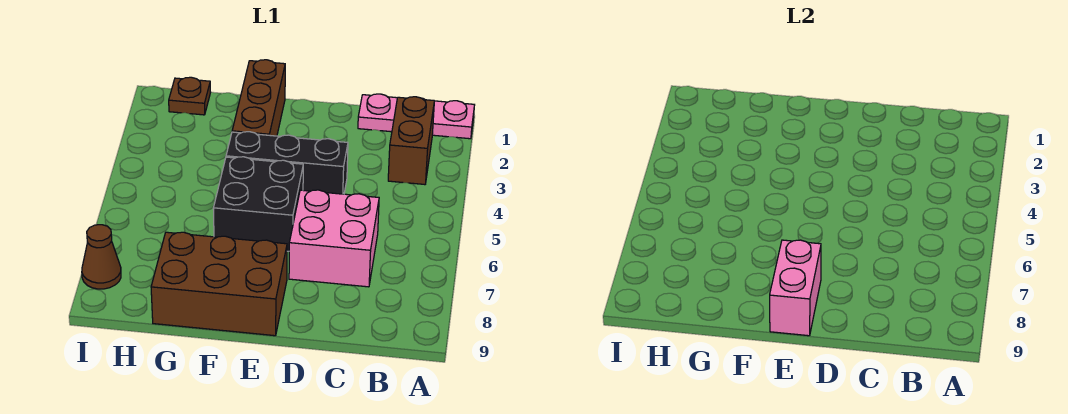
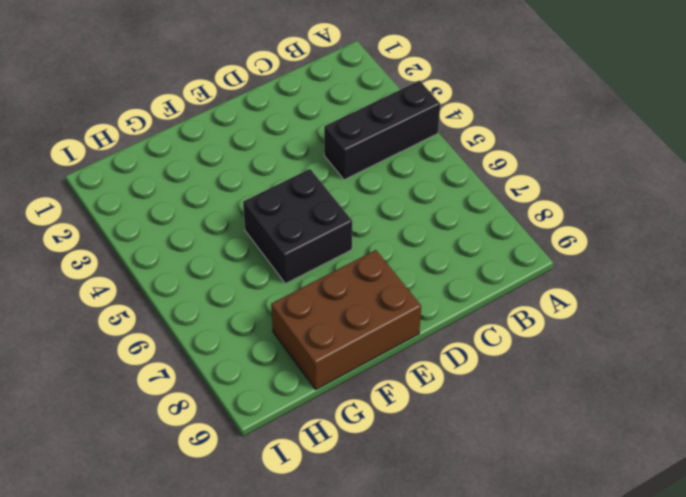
black 1x3 brick [324,81,440,180] -> black 1x3 brick moved to [226,132,348,194]
none -> pink 1x3 plate [358,94,474,139]
none -> brown 1x2 brick [388,97,434,185]

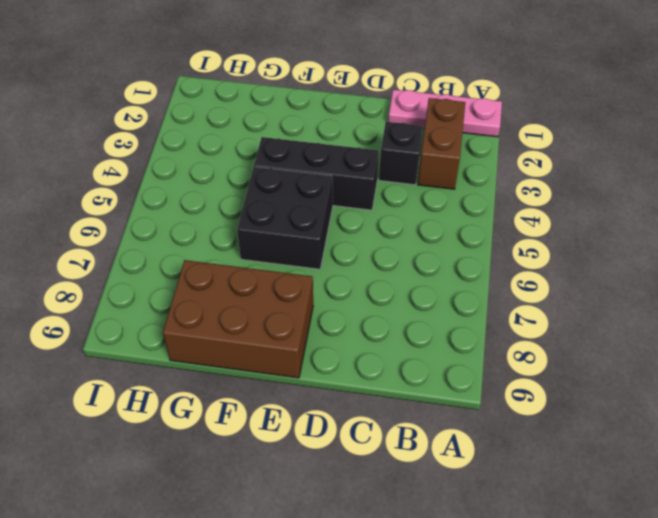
black 1x1 brick [379,122,423,185] -> none
none -> pink 2x2 brick [289,190,379,287]
none -> brown 1x3 brick [232,60,285,136]

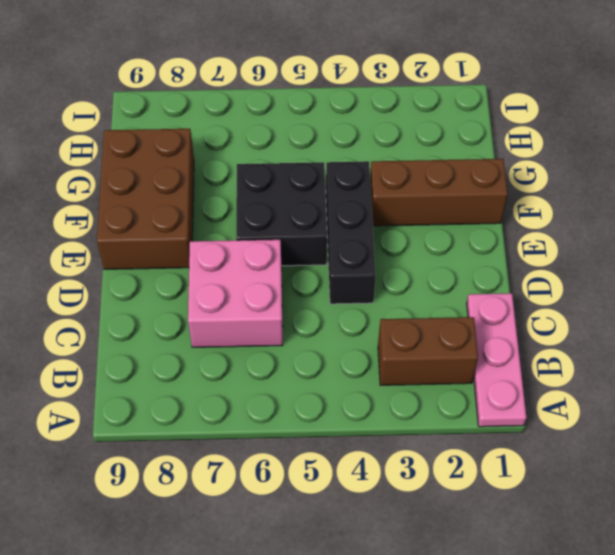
none -> brown 1x1 plate [169,77,211,115]
none -> brown 1x1 cone [82,225,121,289]

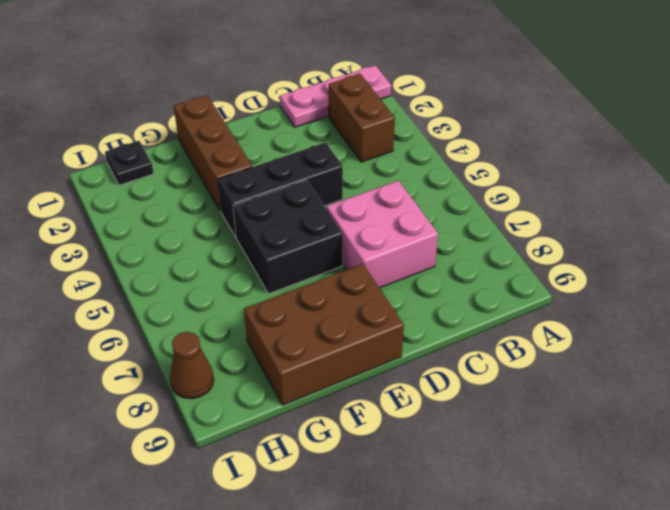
black 1x1 plate [105,141,154,185] -> brown 1x1 plate [169,77,211,115]
none -> pink 1x2 brick [770,240,821,336]

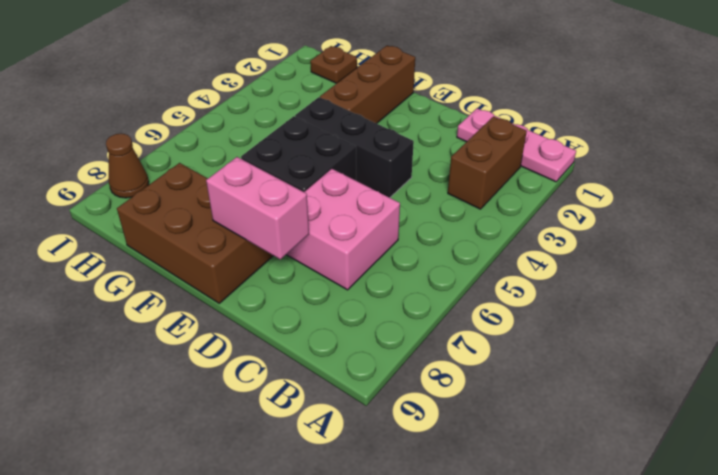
pink 1x2 brick [206,157,309,259] -> pink 1x2 brick turned to [770,240,821,336]

